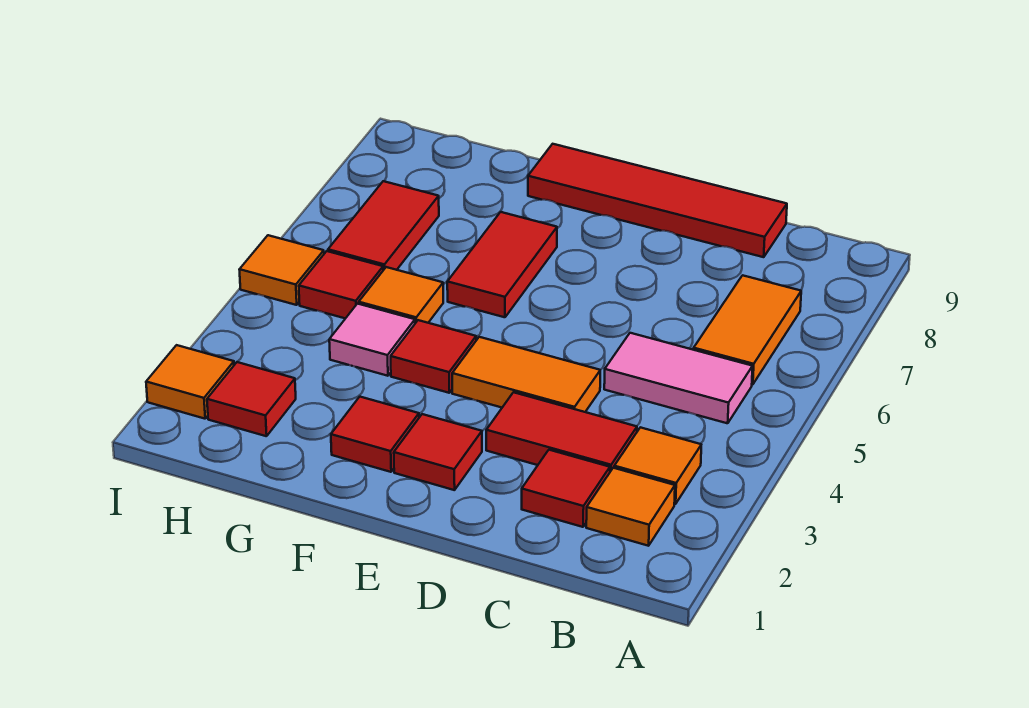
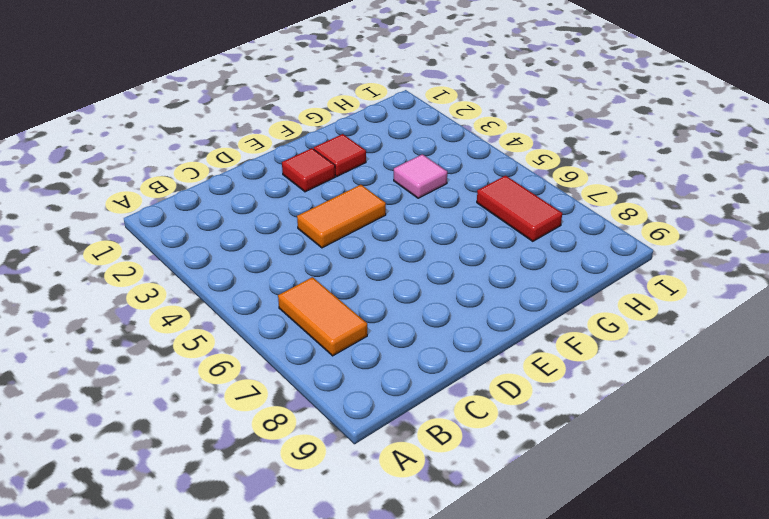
none -> orange 1x1 tile [586,468,675,546]
none -> orange 1x1 tile [614,427,701,504]
none -> pink 1x2 tile [604,333,753,423]

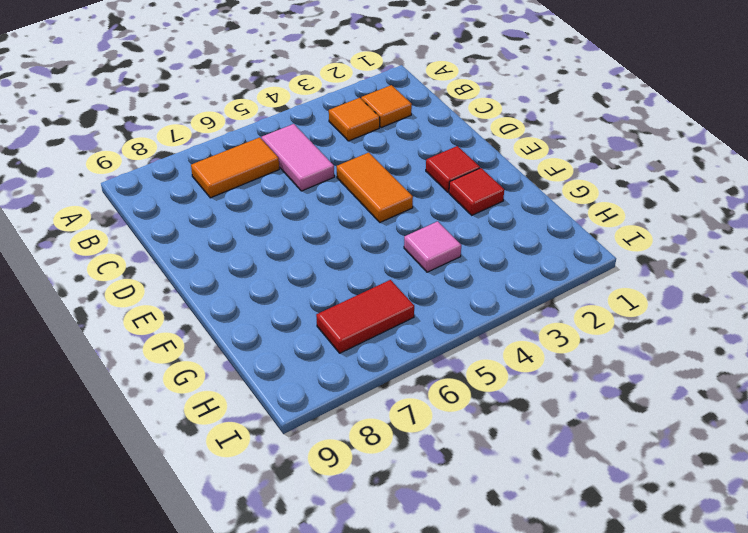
none -> red 1x1 tile [522,450,610,527]
none -> red 1x2 tile [486,392,637,472]
none -> red 1x4 tile [528,144,787,257]

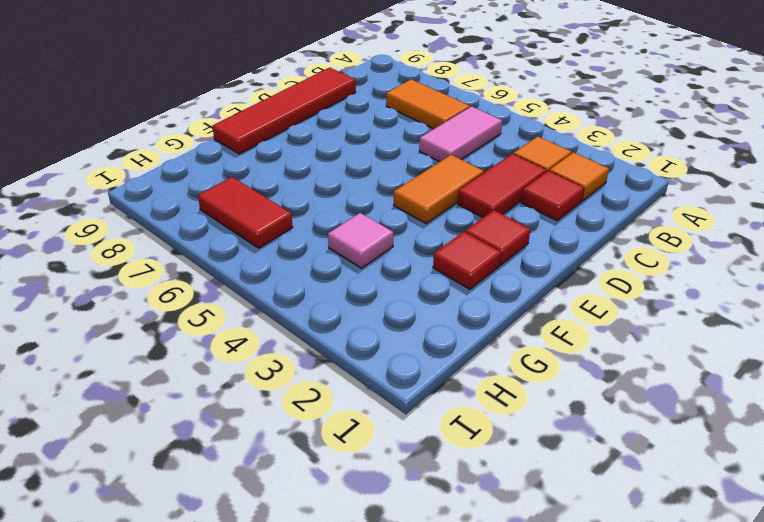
none -> red 1x1 tile [391,320,476,393]
none -> red 1x2 tile [447,212,557,317]
none -> orange 1x1 tile [359,267,443,323]

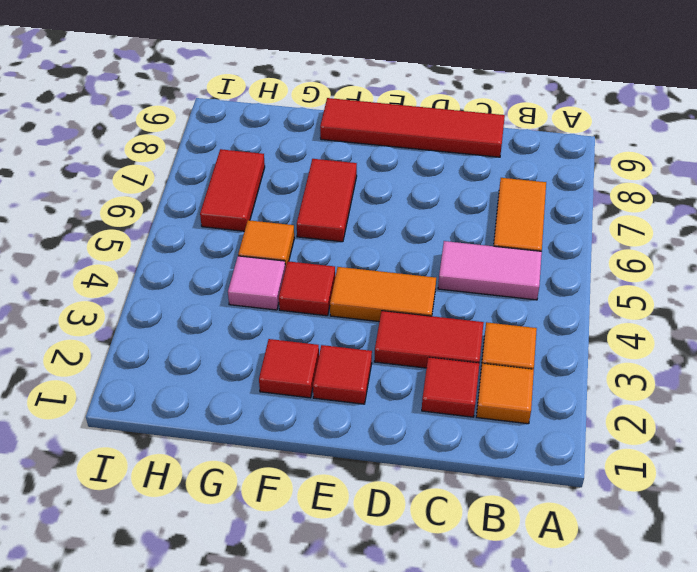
none -> red 1x1 tile [207,362,296,436]
none -> red 1x1 tile [299,251,383,318]
none -> orange 1x1 tile [146,345,234,419]

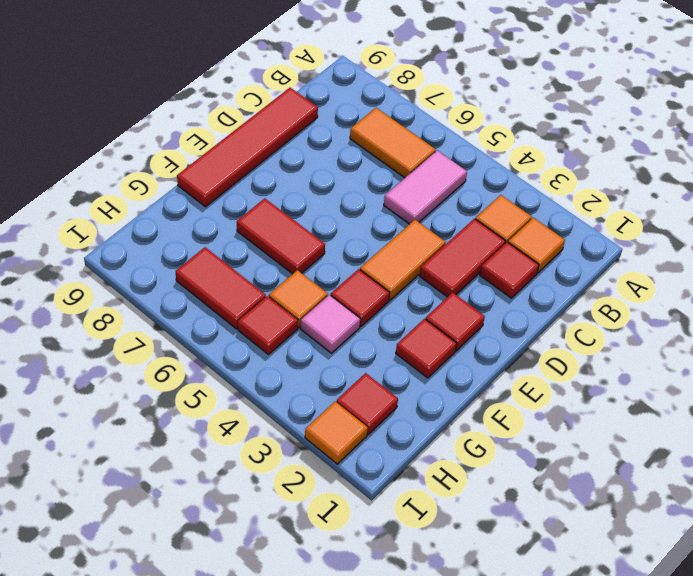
none -> orange 1x1 tile [239,235,324,305]

